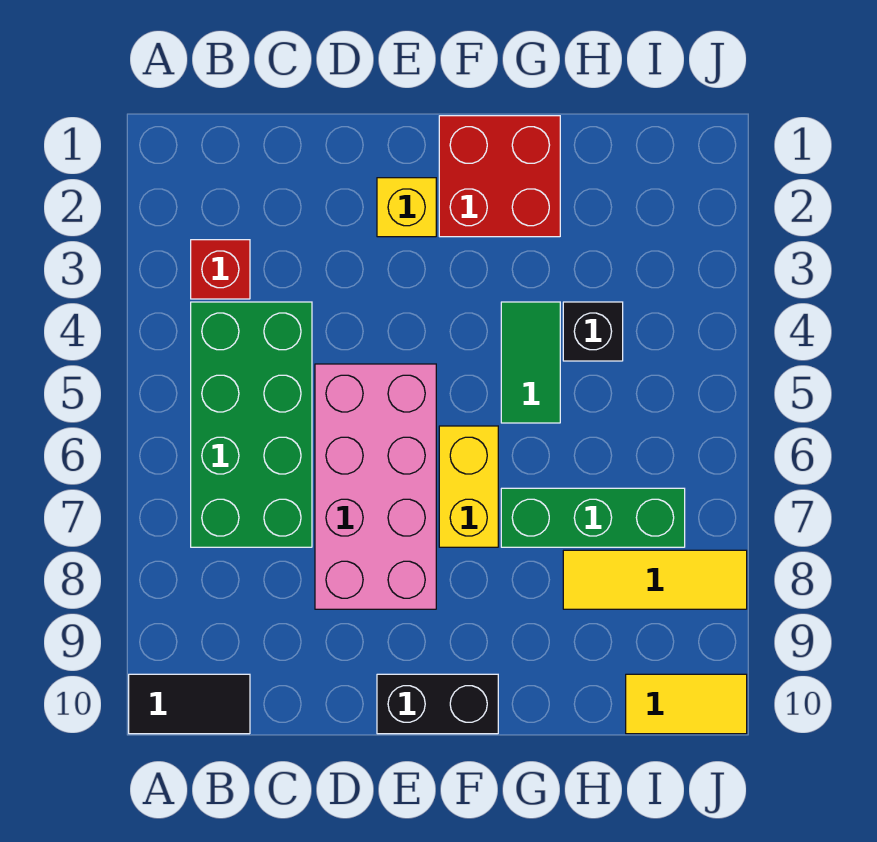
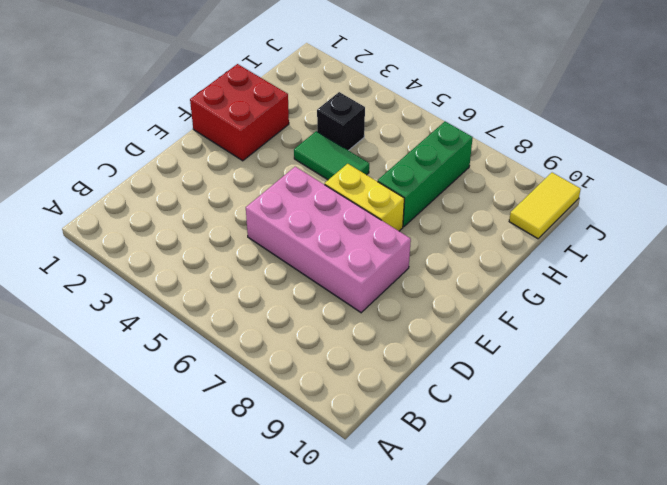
none -> black 1x2 tile [129,674,250,734]
none -> red 1x1 brick [191,240,250,299]
none -> green 2x4 brick [191,302,312,547]

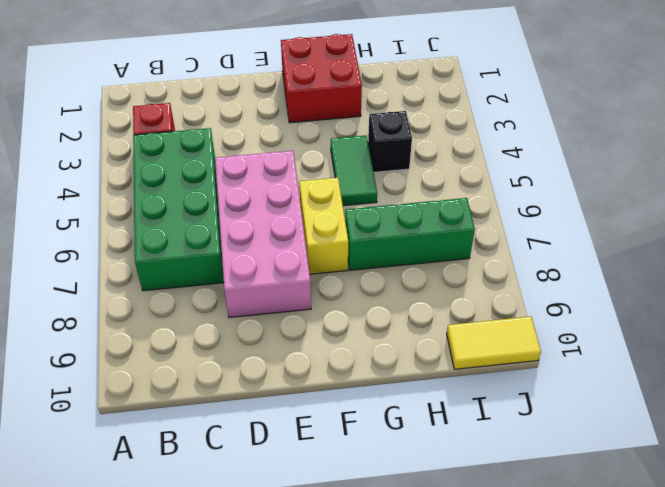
none -> black 1x2 tile [129,674,250,734]
none -> yellow 1x1 brick [377,178,436,237]
none -> black 1x2 brick [377,674,498,734]

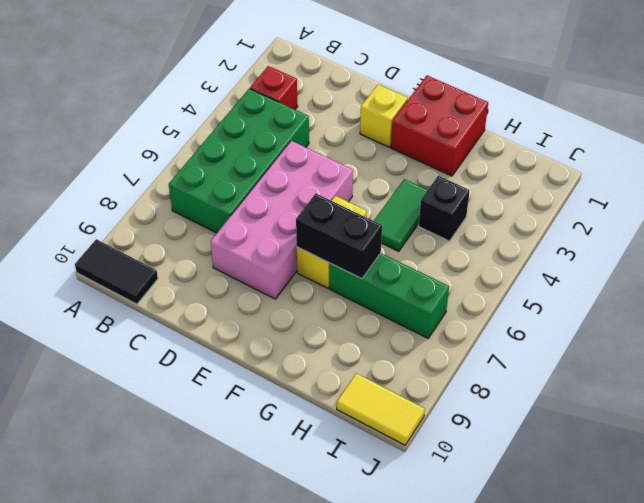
black 1x2 brick [296,194,382,279] -> black 1x2 brick moved to [377,674,498,734]
none -> yellow 1x3 tile [563,550,747,609]

